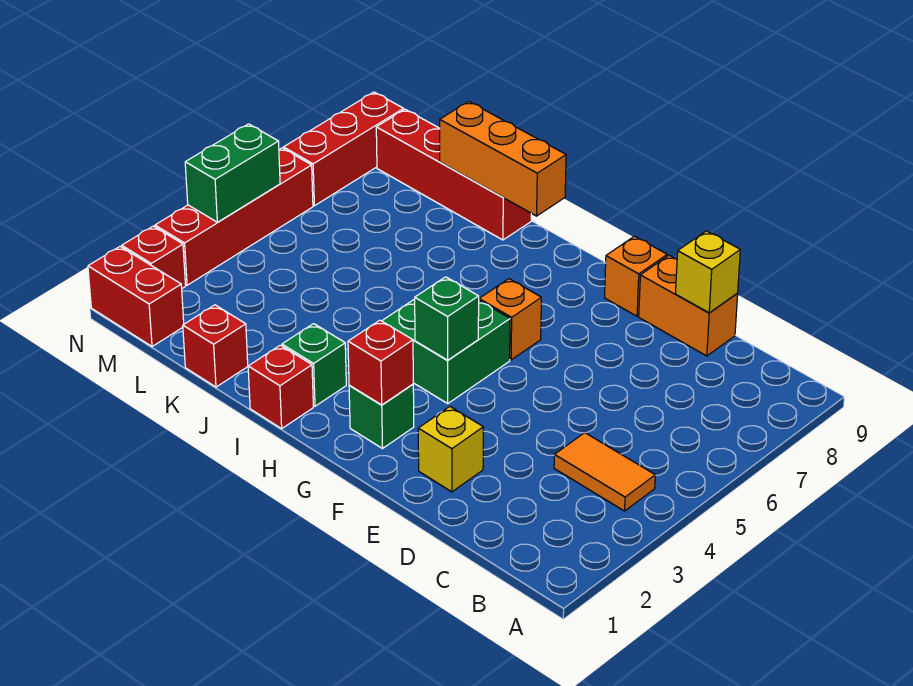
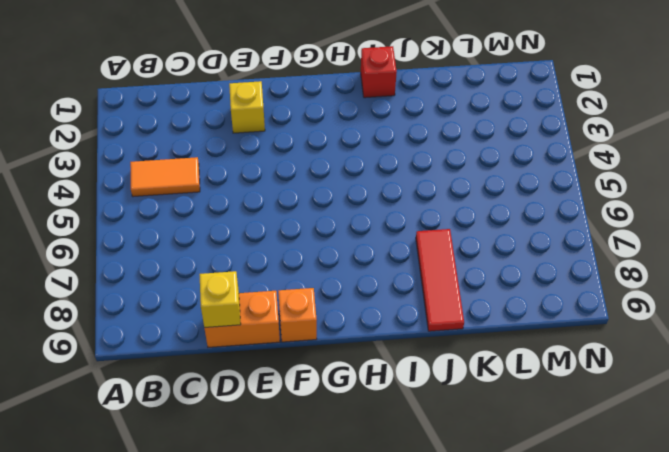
red 1x3 tile [416,229,464,331] -> red 1x4 brick [376,109,531,240]
none -> green 1x1 brick [349,384,414,448]
none -> green 2x2 brick [382,299,510,403]
none -> orange 1x1 brick [479,279,541,360]

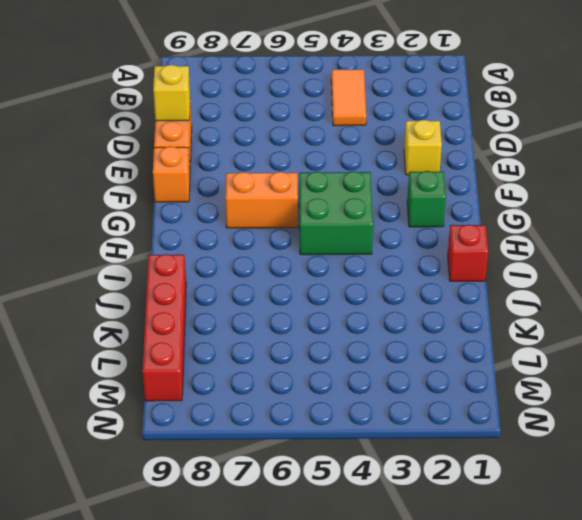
orange 1x2 brick [225,172,298,228] -> orange 1x1 brick [479,279,541,360]
none -> green 1x1 brick [282,324,346,406]
none -> red 1x1 brick [183,305,248,387]
none -> red 1x2 brick [88,247,184,347]

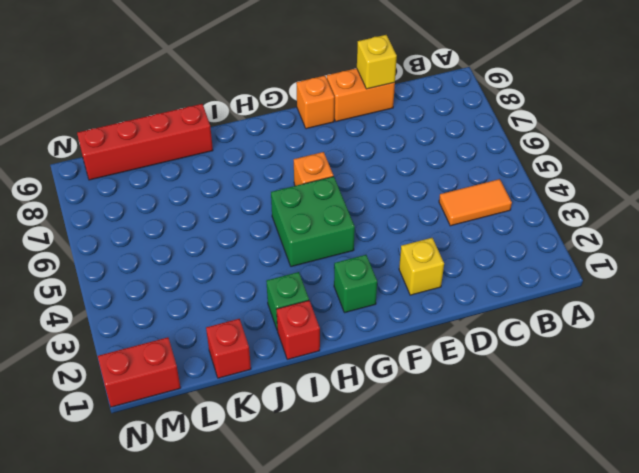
none -> red 1x1 brick [122,226,186,288]
none -> red 1x4 brick [155,148,313,285]
none -> red 1x3 brick [284,92,404,206]

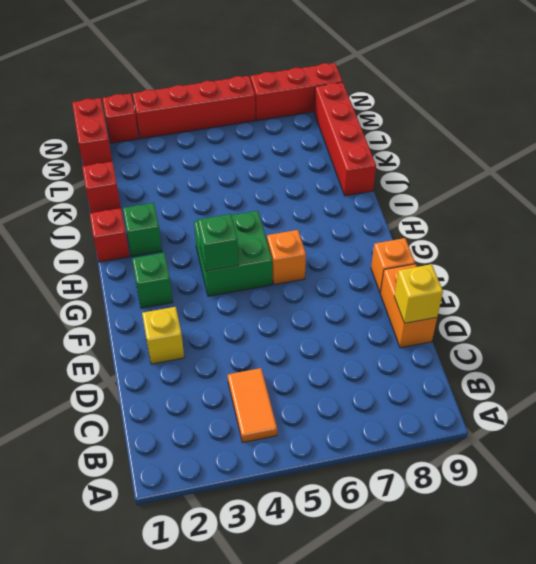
none -> red 1x1 brick [348,320,413,405]
none -> orange 1x3 brick [440,101,566,216]
none -> green 1x2 brick [185,124,280,222]

